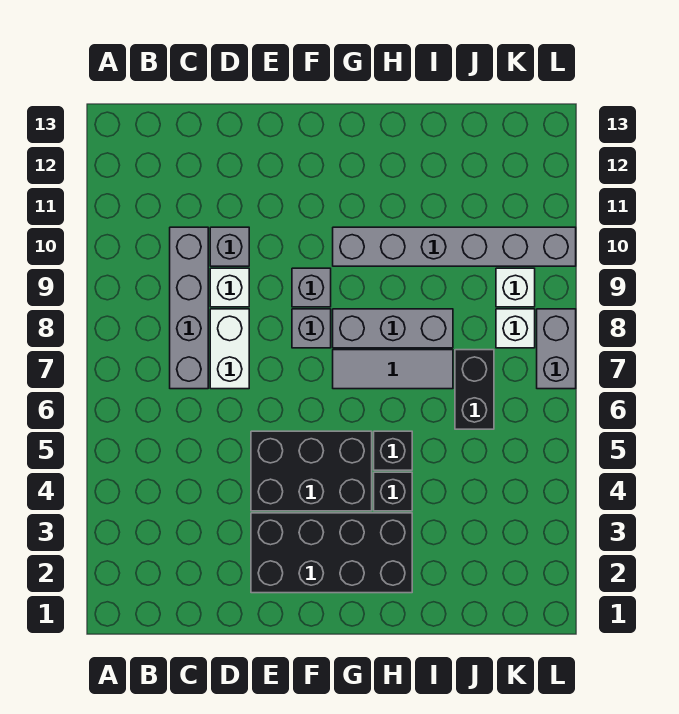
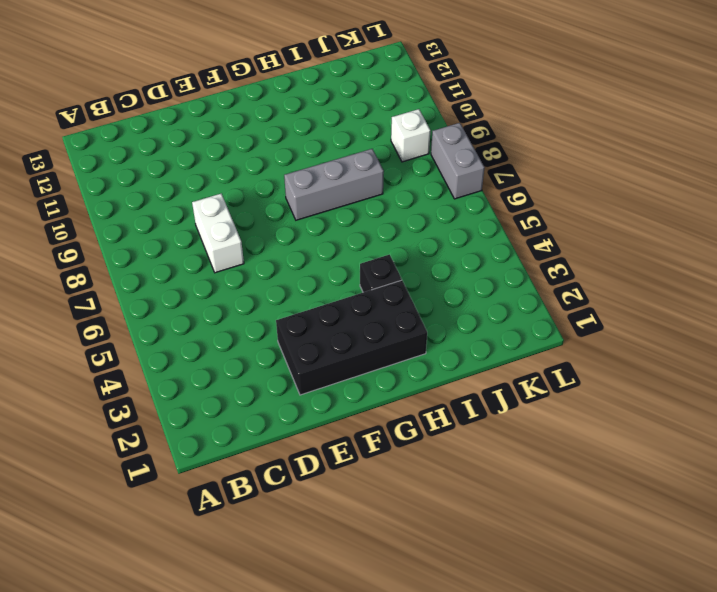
none -> grey 1x4 brick [170,227,208,389]
none -> white 1x1 brick [210,268,249,307]
none -> grey 1x1 brick [210,227,249,266]

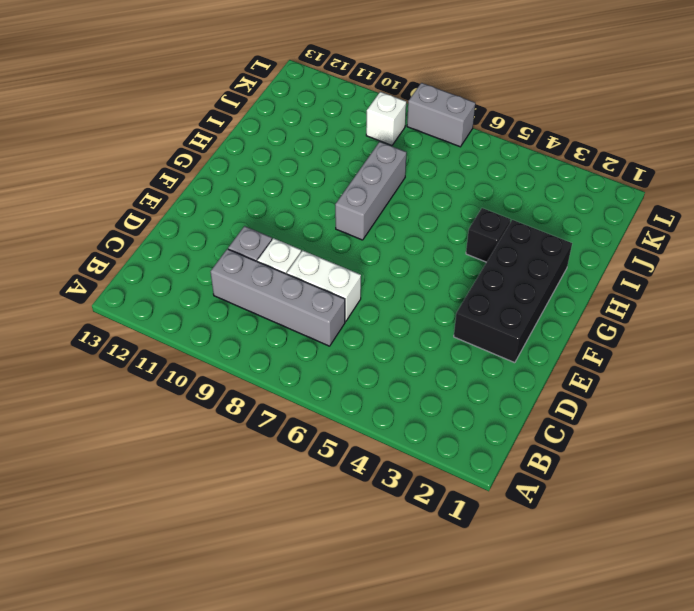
none -> black 2x3 brick [251,431,372,511]
none -> grey 1x1 brick [292,309,331,348]
none -> grey 1x1 brick [292,268,331,307]

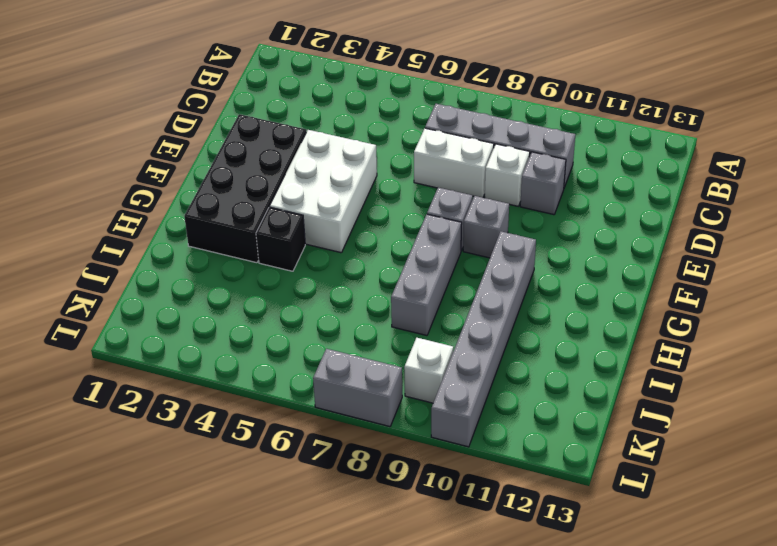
white 2x3 brick [270,130,377,253] -> black 2x3 brick [251,431,372,511]
none -> grey 1x3 tile [333,350,453,389]
none -> black 1x1 brick [374,431,412,470]
none -> black 1x2 brick [455,350,494,429]

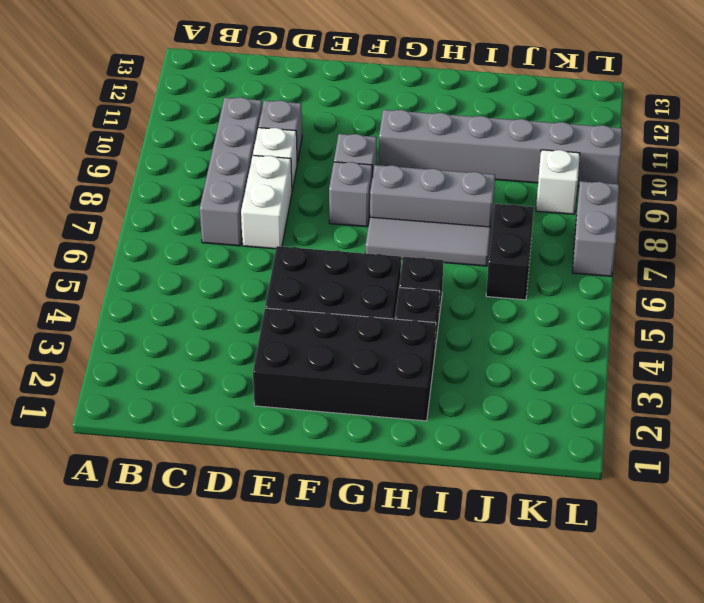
none -> white 1x1 brick [496,309,535,348]

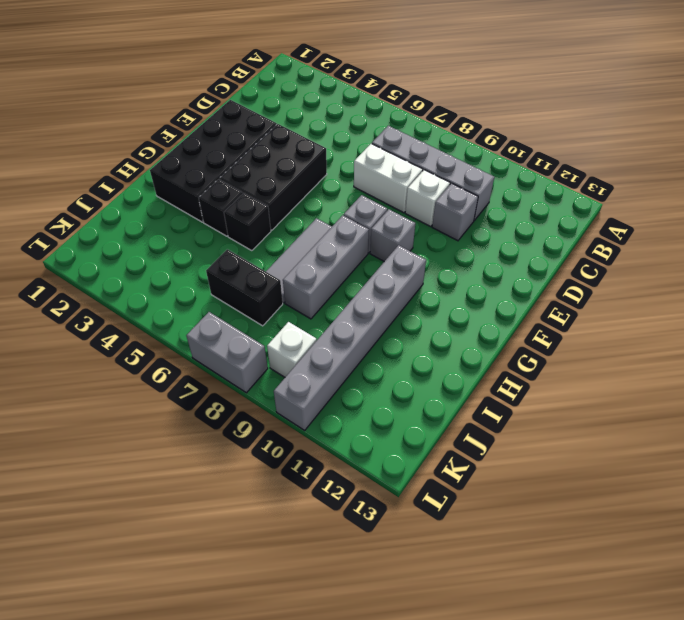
none -> white 1x1 brick [496,309,535,348]

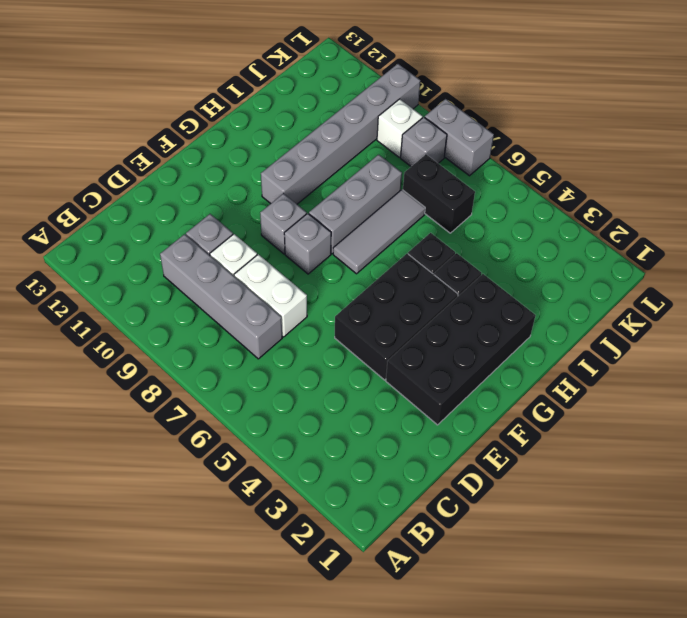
grey 1x1 brick [401,117,447,166] -> white 1x1 brick [496,309,535,348]

